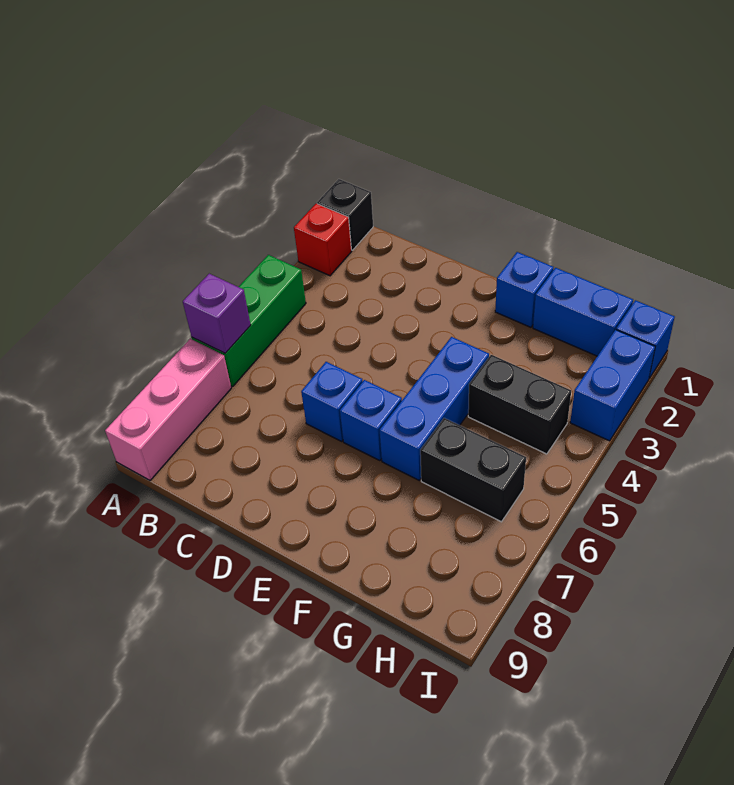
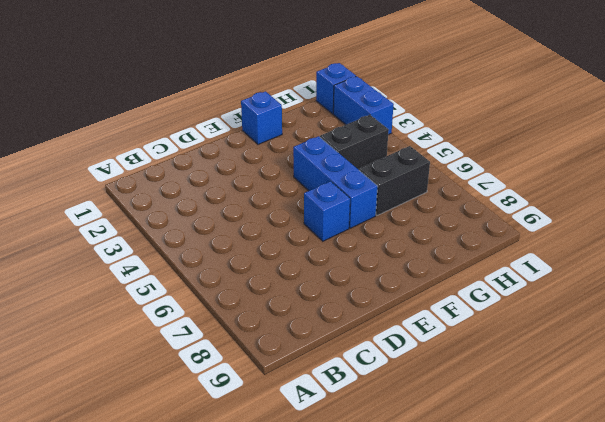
none -> black 1x1 brick [317,179,373,250]
none -> red 1x1 brick [294,204,352,276]
none -> green 1x3 brick [192,255,306,387]

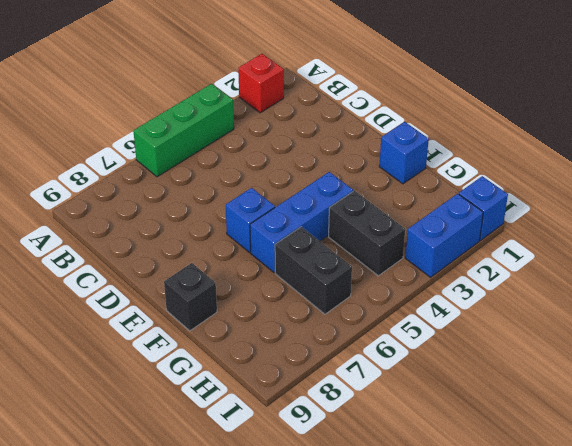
black 1x1 brick [164,263,217,331] -> black 1x1 brick moved to [317,179,373,250]
none -> pink 1x3 brick [105,339,231,480]
none -> blue 1x1 brick [301,362,363,441]
none -> blue 1x2 brick [533,268,633,356]

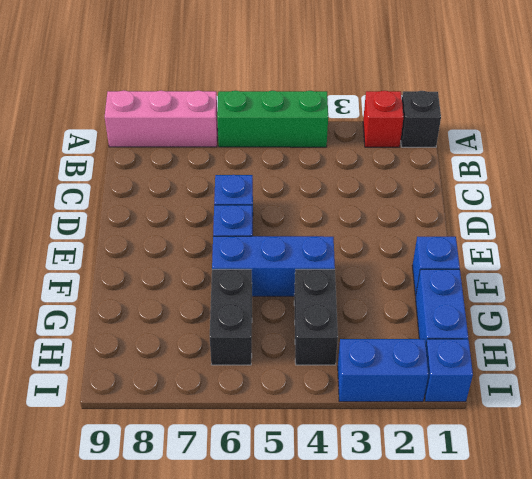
none -> purple 1x1 brick [183,274,251,353]

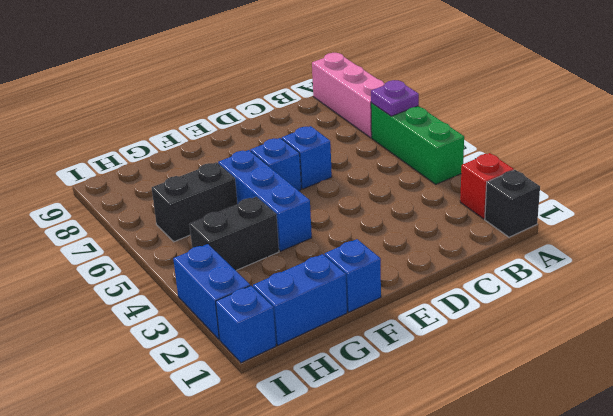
purple 1x1 plate [371,80,419,116] -> purple 1x1 brick [183,274,251,353]

